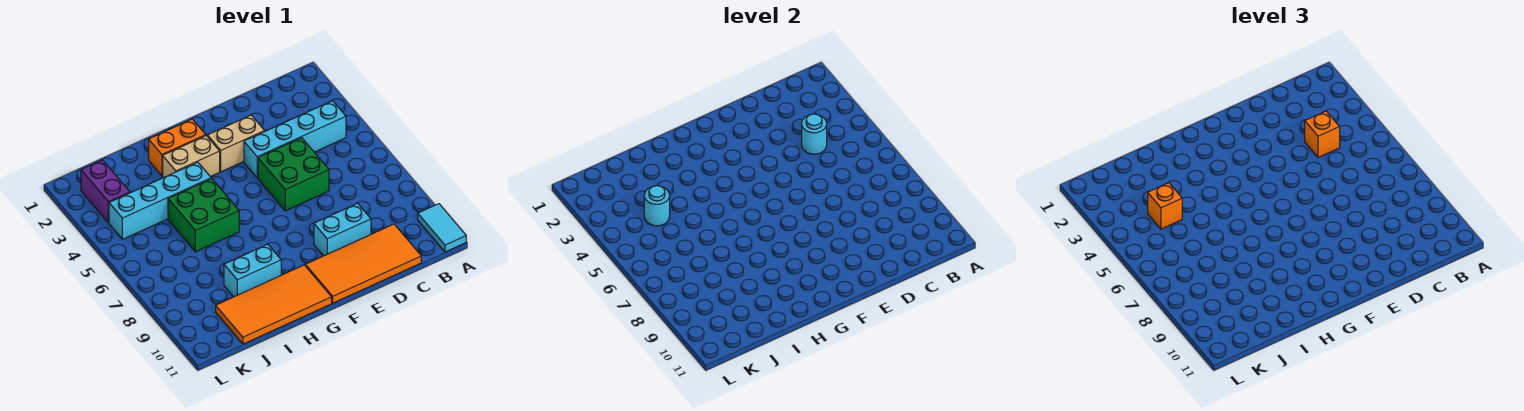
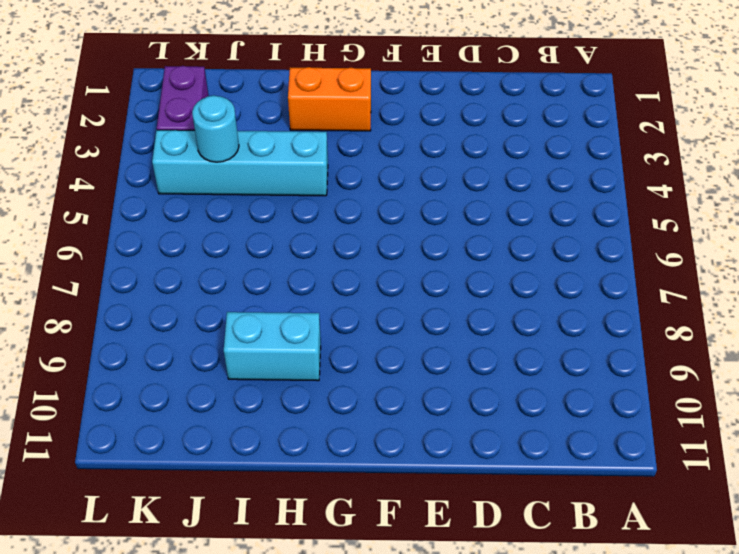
none -> cyan 1x2 tile [418,204,466,252]
none -> cyan 1x4 brick [244,101,346,178]
none -> orange 2x4 tile [305,224,421,303]

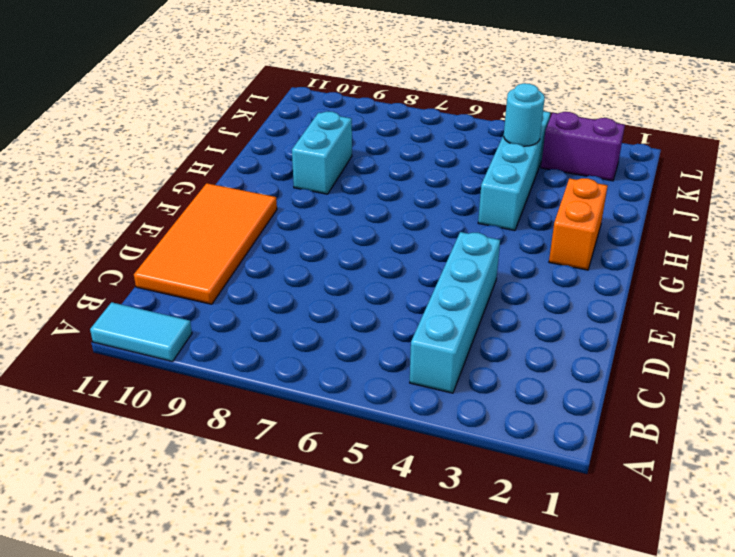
none -> green 2x2 brick [258,138,329,211]
none -> cyan 1x2 brick [314,203,371,256]
none -> tan 1x2 brick [207,115,265,172]

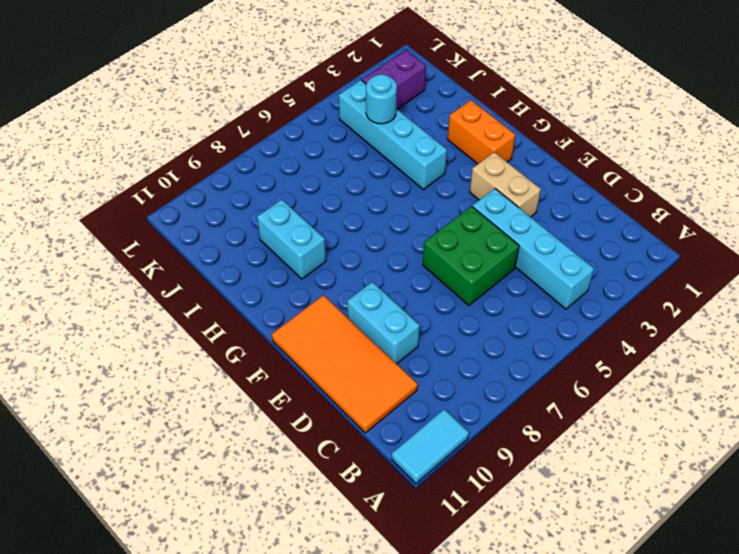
none -> tan 1x2 brick [163,136,220,178]
none -> orange 2x4 tile [216,265,332,344]
none -> green 2x2 brick [168,179,239,252]

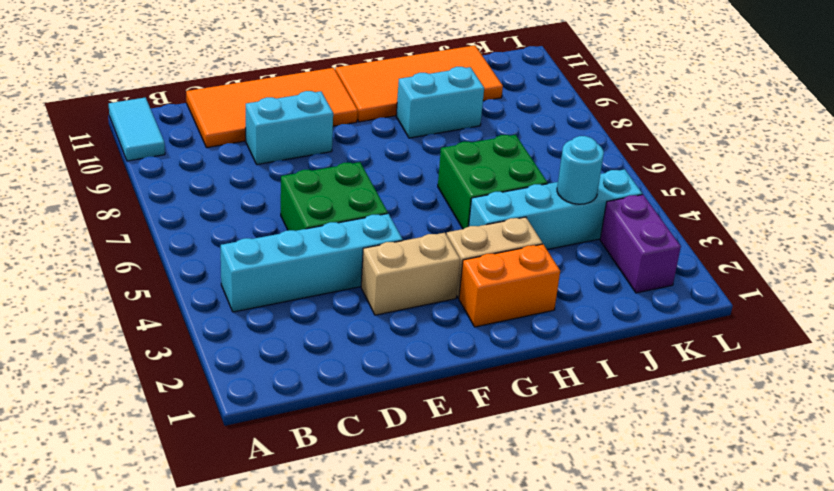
none -> cyan 1x1 round brick [802,114,827,154]
none -> orange 1x1 brick [1305,111,1340,158]
none -> orange 1x1 brick [1148,183,1182,229]

